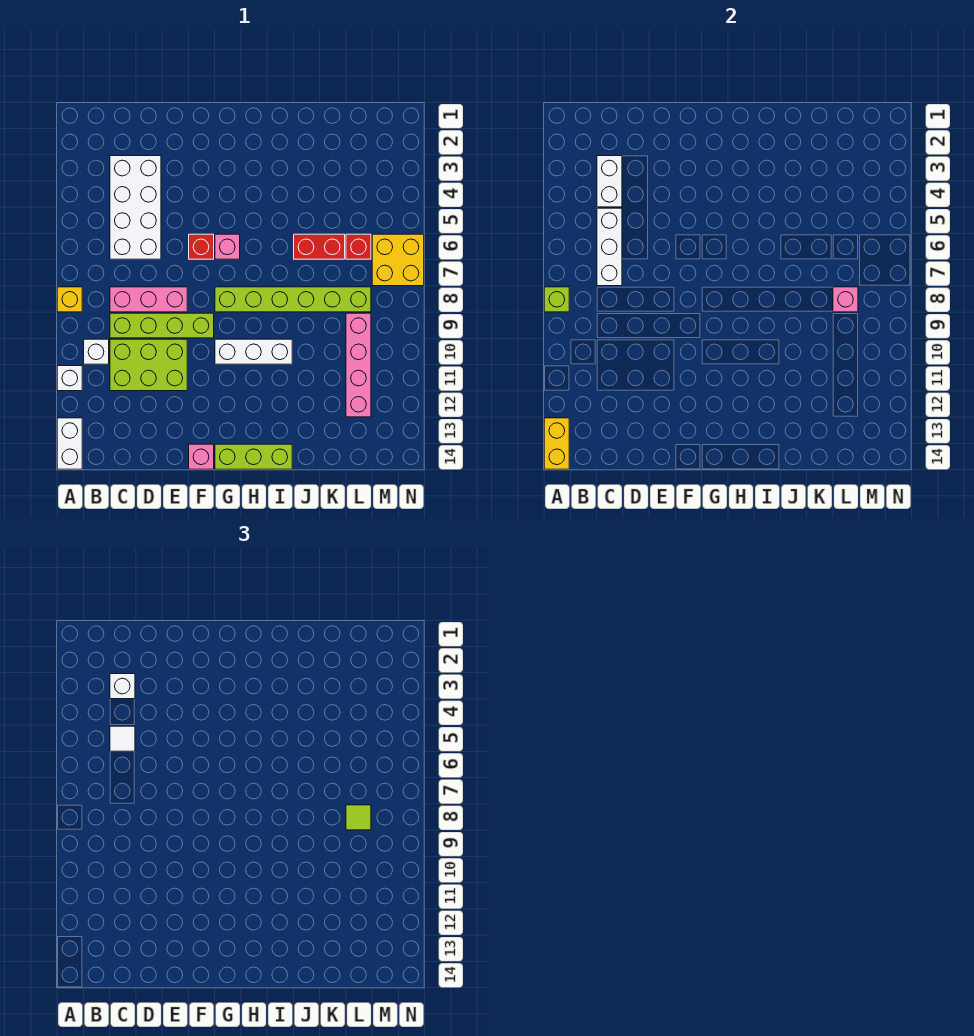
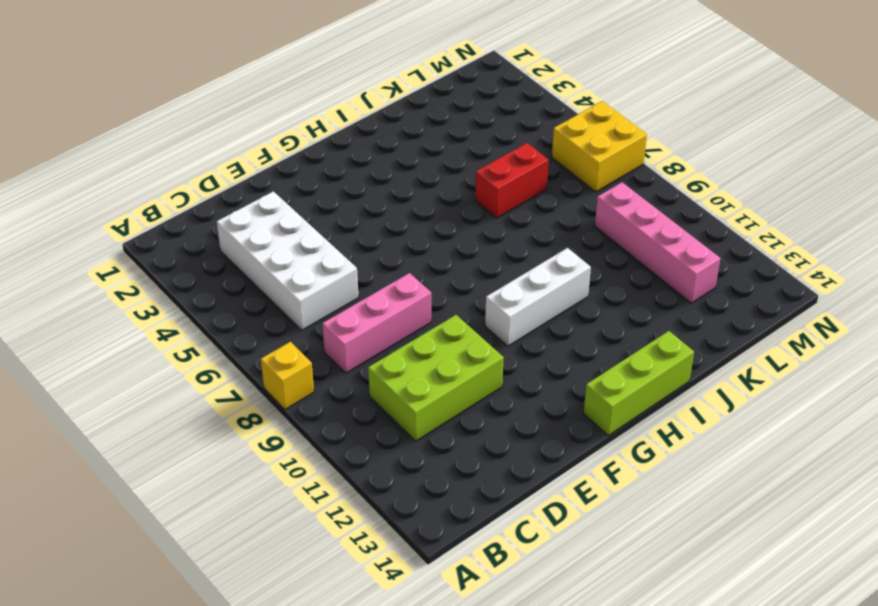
none -> white 1x1 brick [57,366,82,391]
none -> white 1x2 brick [57,418,82,469]
none -> white 1x1 brick [84,339,109,364]

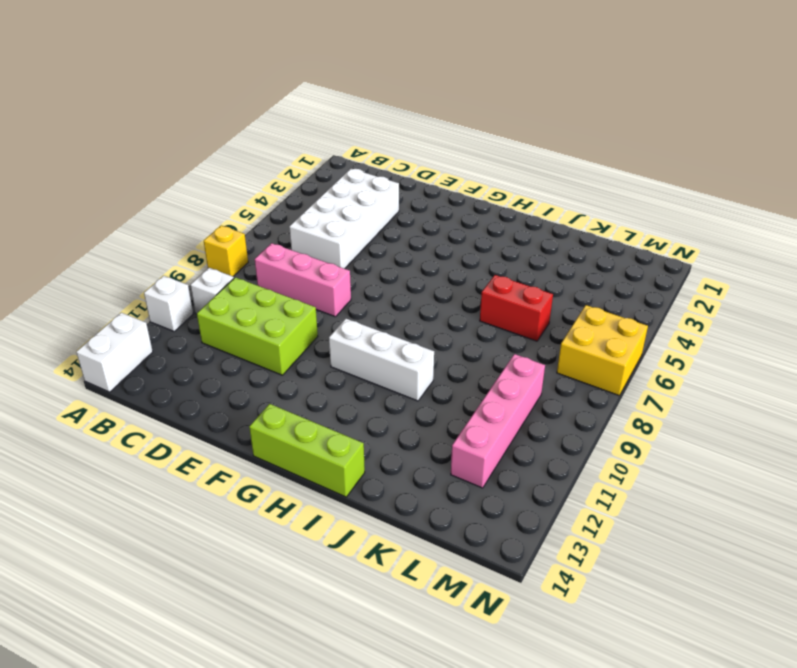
none -> lime 1x4 brick [110,313,214,338]
none -> red 1x1 brick [189,234,214,259]
none -> pink 1x1 brick [189,444,214,469]

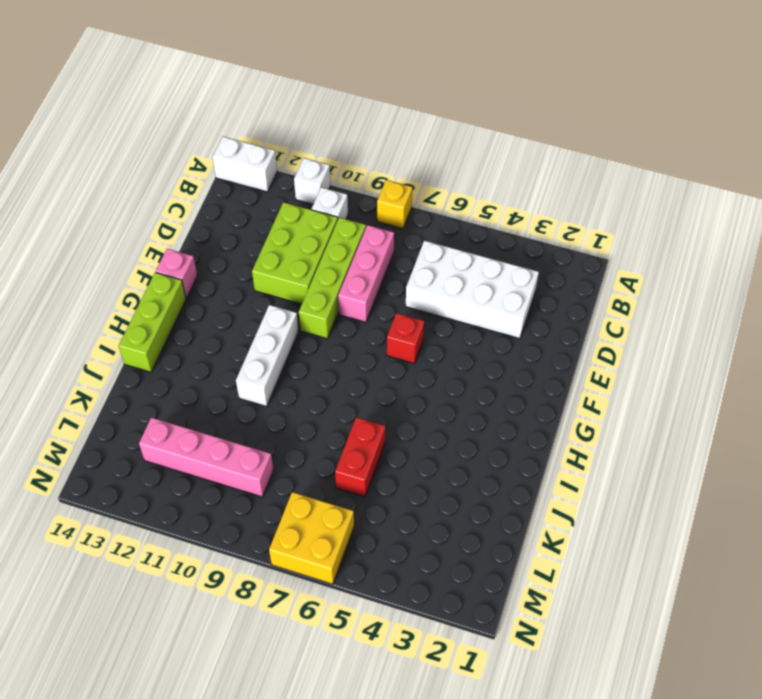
none -> pink 1x1 brick [215,234,240,259]
none -> lime 1x6 brick [215,287,371,312]
none -> red 1x1 brick [346,234,371,259]

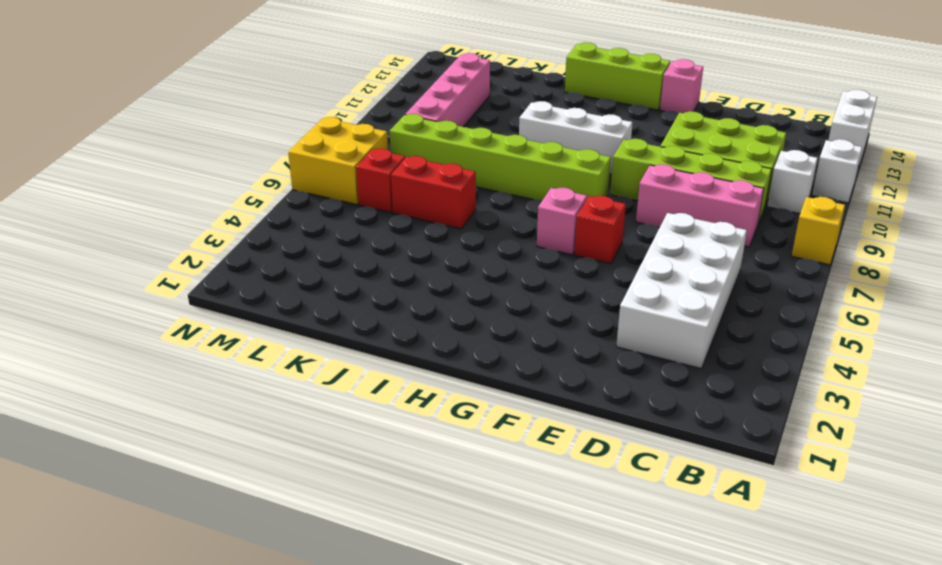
none -> lime 1x1 brick [544,287,569,312]
none -> yellow 1x2 brick [544,418,569,469]
none -> white 1x2 brick [597,156,622,207]

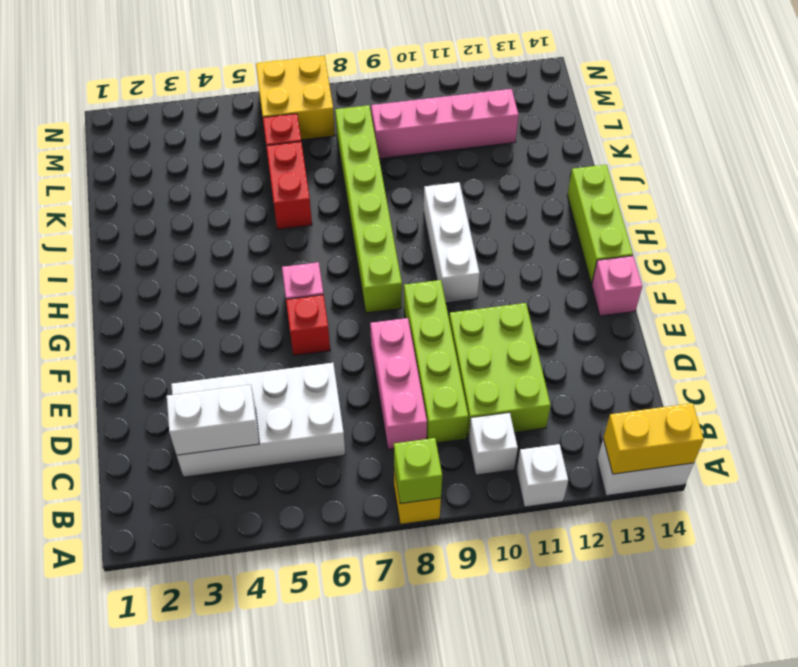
none -> white 1x3 brick [597,208,622,286]
none -> pink 1x1 brick [833,287,858,312]
none -> white 1x1 brick [110,674,135,699]

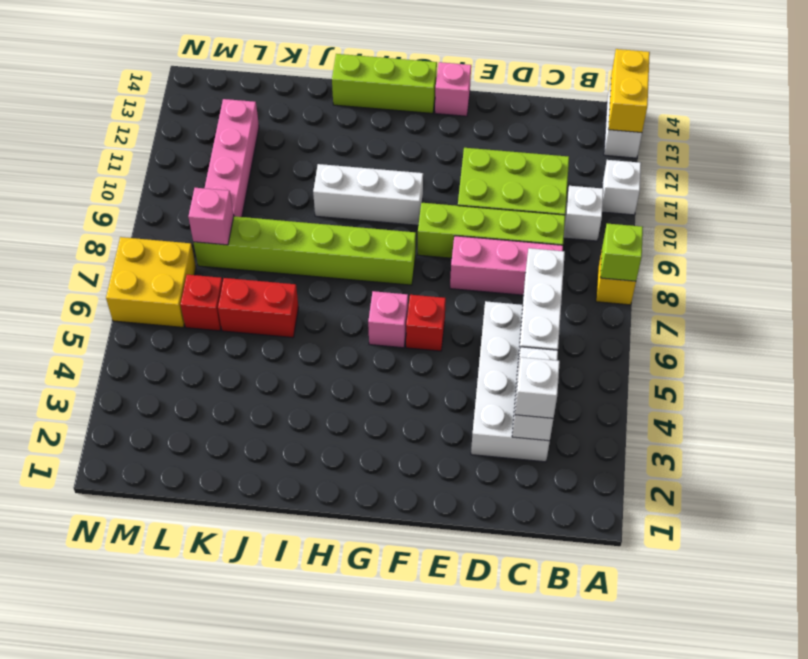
none -> white 1x1 tile [110,726,135,751]
none -> lime 1x1 tile [346,805,371,830]

